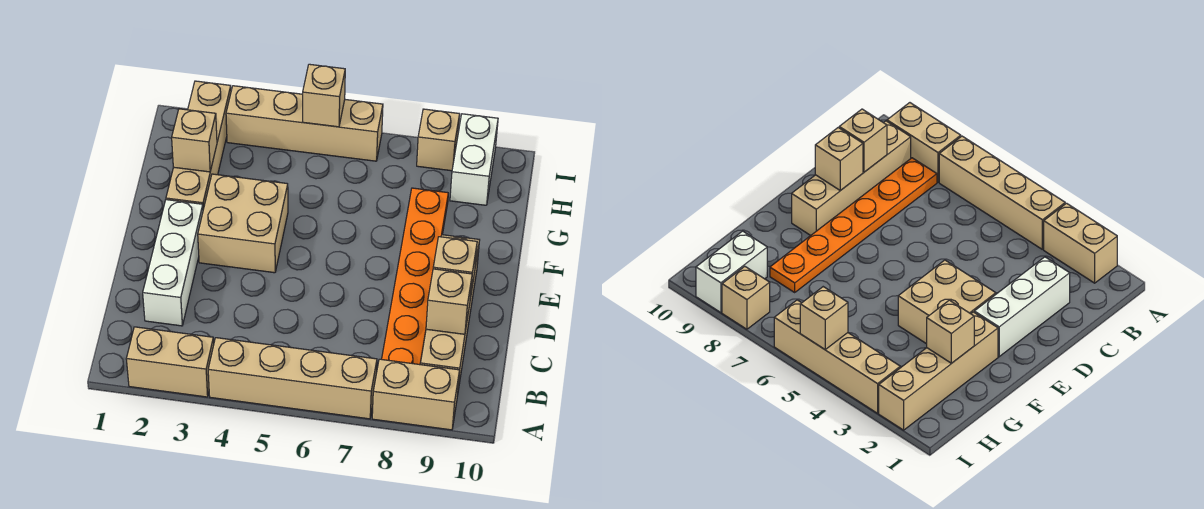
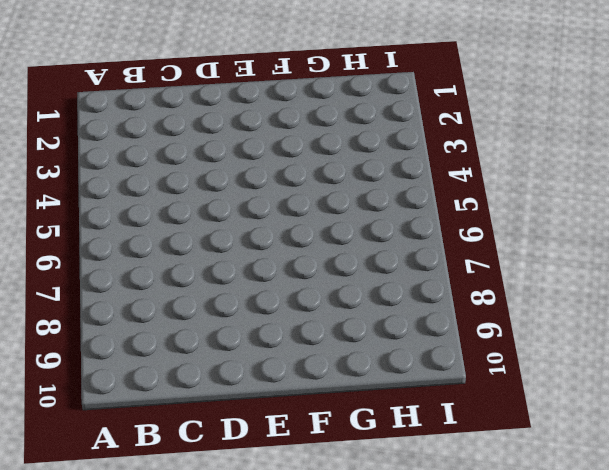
none -> tan 1x2 brick [126,327,214,397]
none -> tan 1x4 brick [208,338,377,419]
none -> tan 1x2 brick [372,359,460,430]

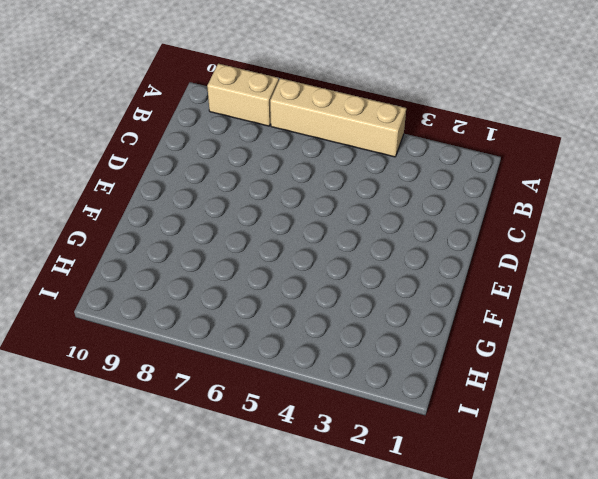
none -> tan 1x2 brick [126,327,214,397]
none -> orange 1x6 plate [382,188,448,365]
none -> tan 1x4 brick [420,235,480,390]

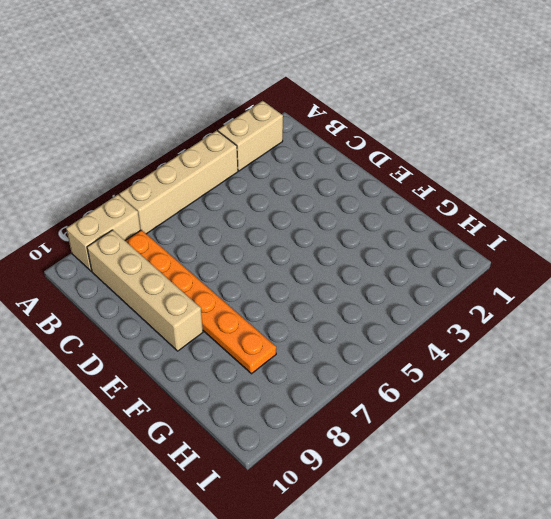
none -> white 1x3 brick [143,200,203,326]
none -> tan 2x2 brick [198,174,288,273]
none -> tan 1x4 brick [166,81,231,209]

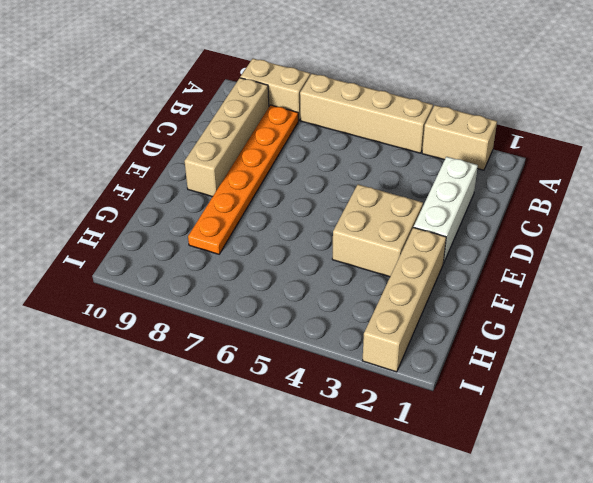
none -> white 1x2 brick [450,114,498,205]
none -> tan 1x4 brick [226,86,383,161]
none -> tan 1x1 brick [417,109,460,171]

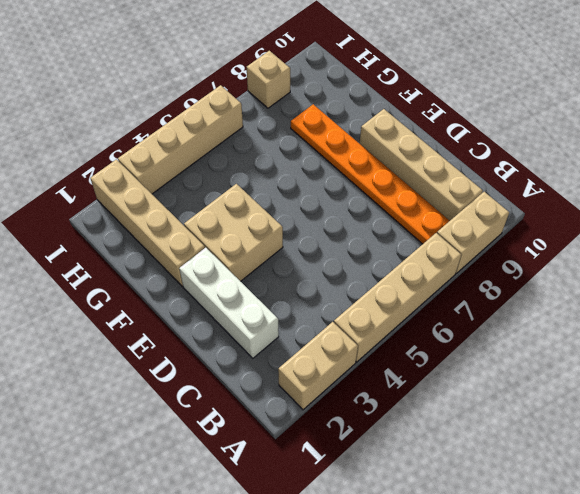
none -> white 1x2 brick [450,114,498,205]
none -> tan 1x1 brick [426,269,472,334]
none -> tan 1x1 brick [433,237,477,298]

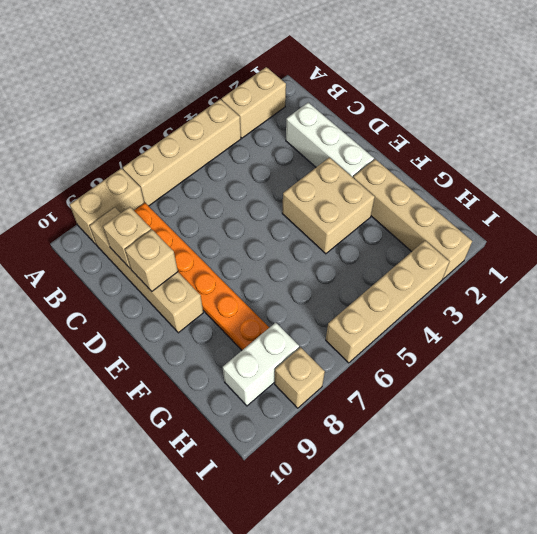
white 1x2 brick [223,323,299,406] -> white 1x2 brick turned to [450,114,498,205]
none -> tan 1x1 brick [172,109,217,172]
none -> tan 1x1 brick [303,64,345,127]

